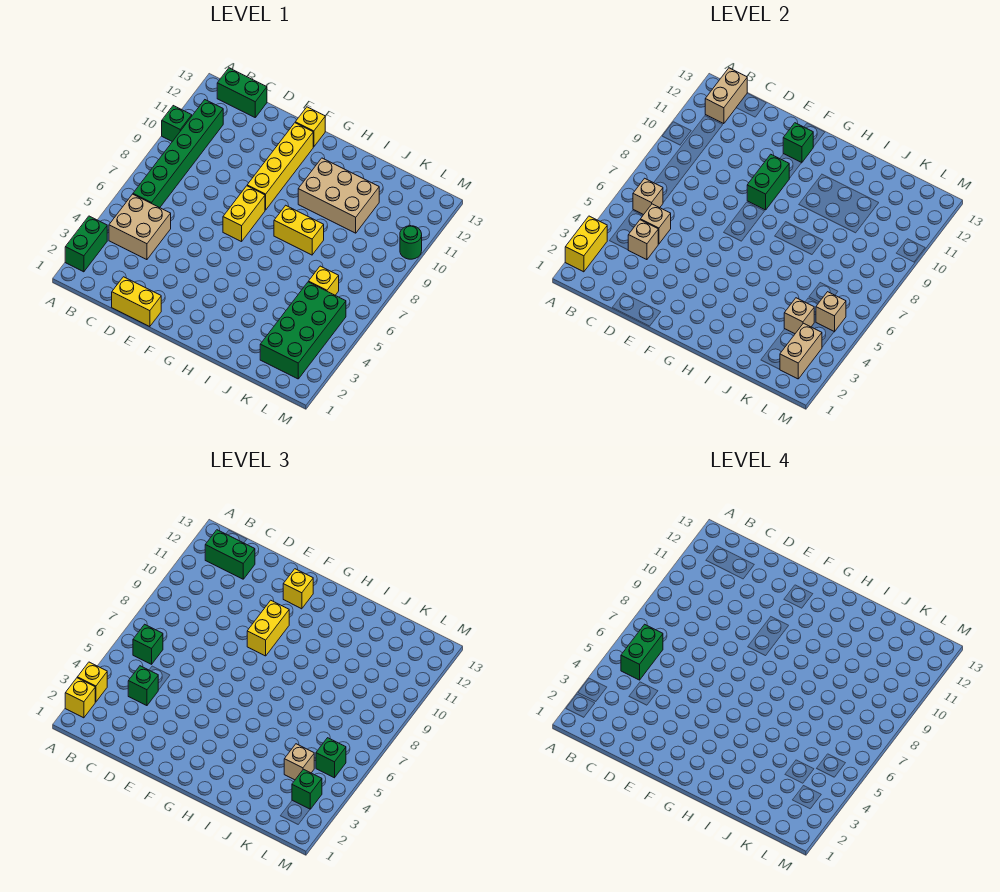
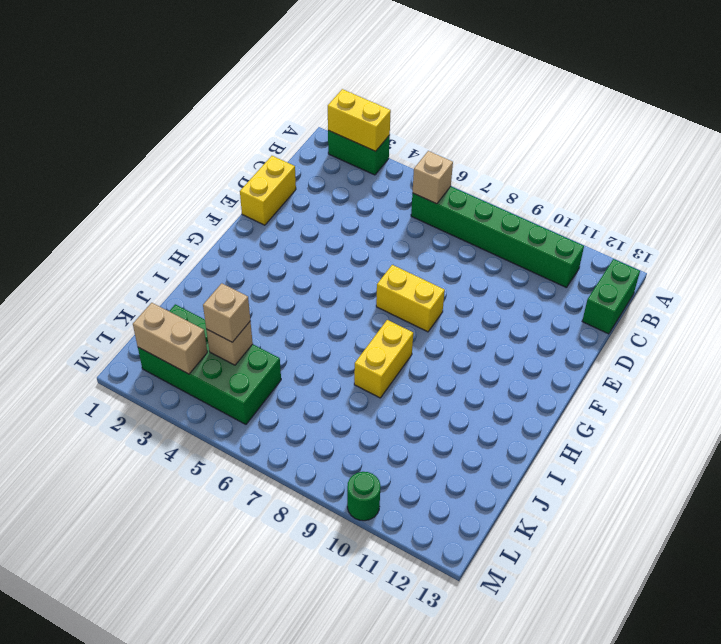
none -> green 1x1 brick [162,106,192,142]
none -> tan 2x2 brick [109,194,171,260]
none -> yellow 1x4 brick [247,123,313,210]
none -> yellow 1x1 brick [295,107,325,147]

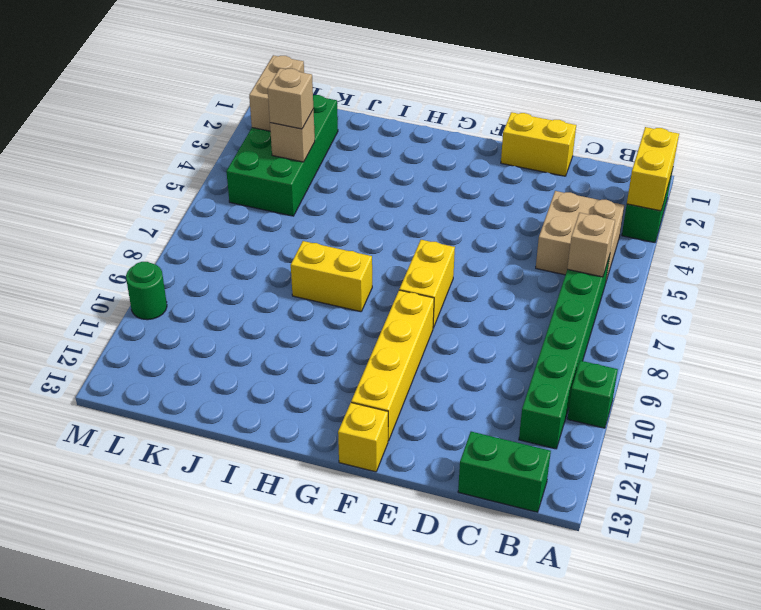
none -> tan 2x3 brick [298,158,379,233]
none -> yellow 1x1 brick [309,266,339,295]
none -> tan 1x2 brick [705,68,747,124]
none -> tan 1x1 brick [628,220,658,260]

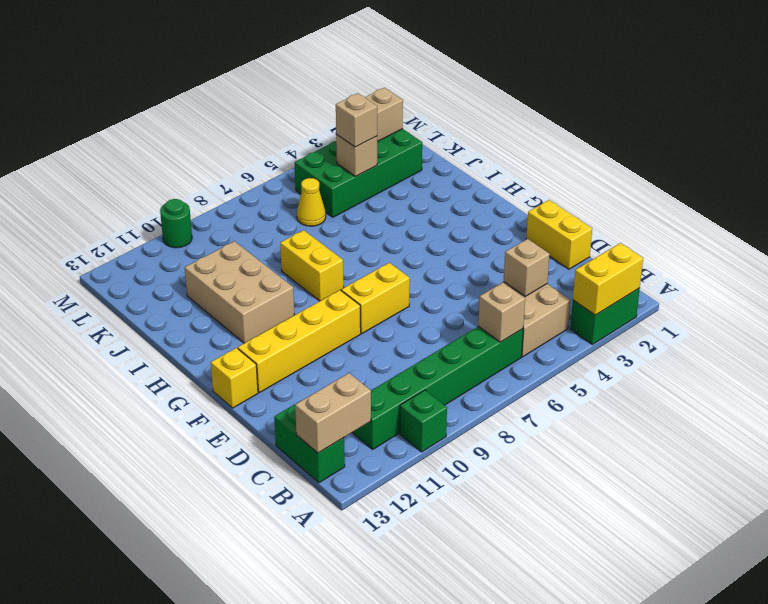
yellow 1x1 cone [297,178,326,226] -> yellow 1x1 brick [309,266,339,295]
none -> tan 1x1 brick [641,204,671,244]
none -> green 1x2 brick [747,154,789,210]
none -> green 1x1 brick [783,123,814,163]
none -> tan 1x1 brick [816,292,846,332]

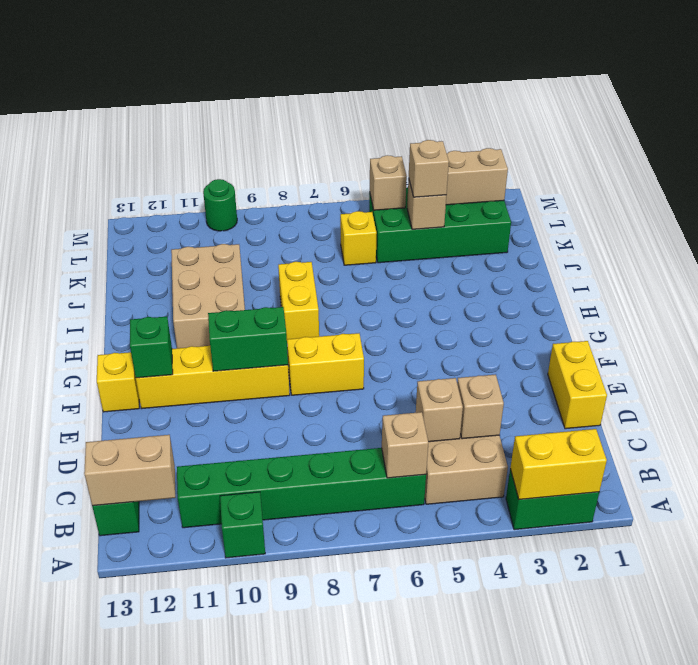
none -> yellow 1x1 brick [65,678,95,718]
none -> yellow 1x1 brick [77,662,107,702]
none -> green 1x1 brick [133,624,163,664]
none -> green 1x2 brick [205,530,255,579]

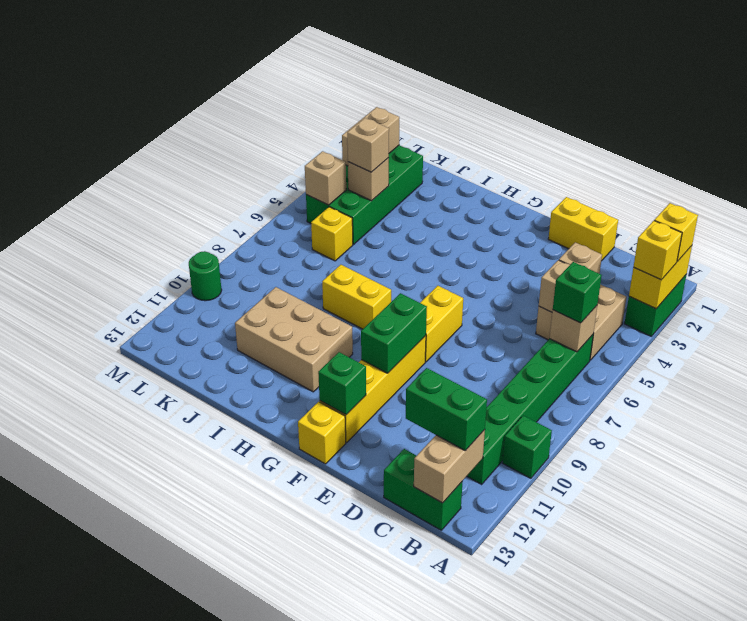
none -> green 1x1 brick [128,666,158,706]
none -> yellow 1x2 brick [247,600,289,656]
none -> yellow 1x1 brick [283,569,313,609]
none -> green 1x1 brick [292,769,322,809]

